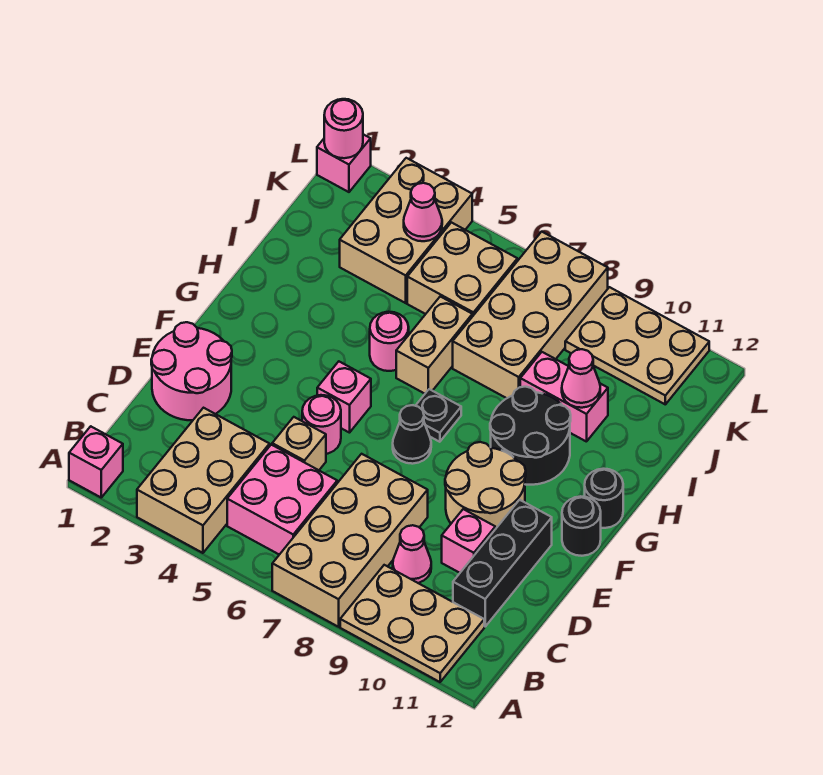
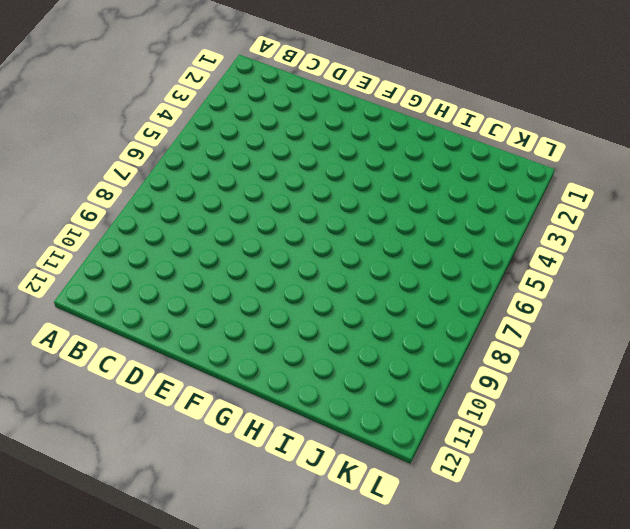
none -> pink 1x1 brick [69,426,123,497]
none -> tan 2x3 brick [137,408,270,553]
none -> tan 2x4 brick [272,454,428,627]

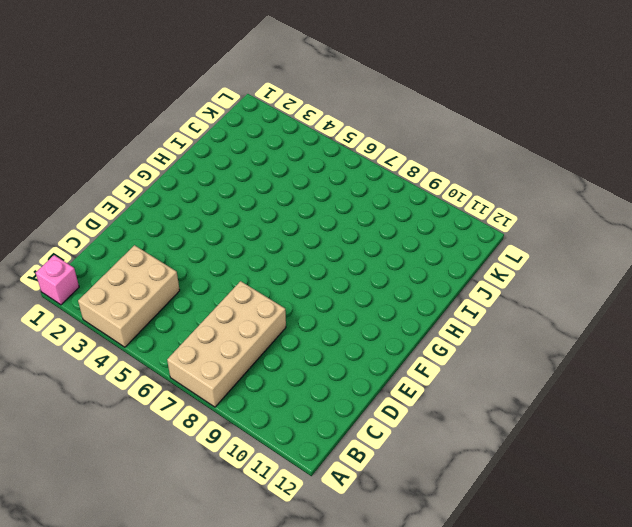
none -> tan 2x3 plate [340,565,484,682]
none -> pink 2x2 brick [227,445,337,555]
none -> pink 1x1 cone [393,525,431,583]

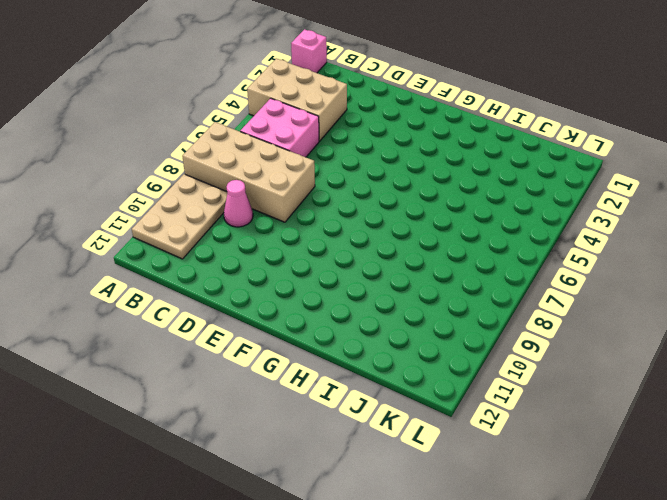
none -> black 1x3 brick [453,500,552,626]
none -> pink 2x2 round brick [151,322,232,420]
none -> tan 1x1 brick [272,417,326,470]

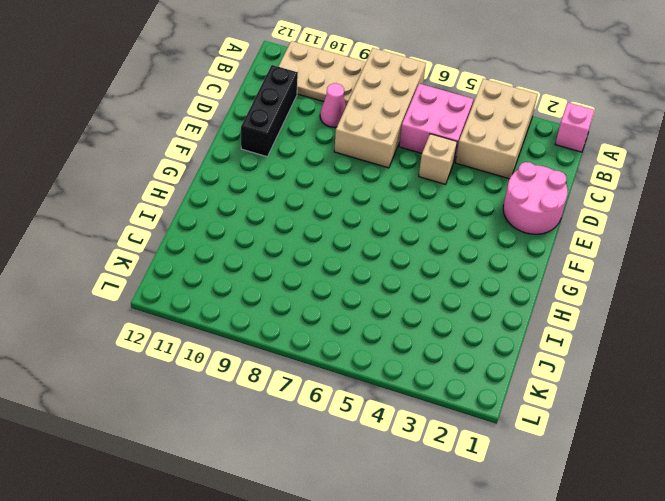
none -> pink 1x1 brick [442,509,495,573]
none -> pink 1x1 round brick [302,395,341,454]
none -> tan 2x2 round brick [445,442,526,529]

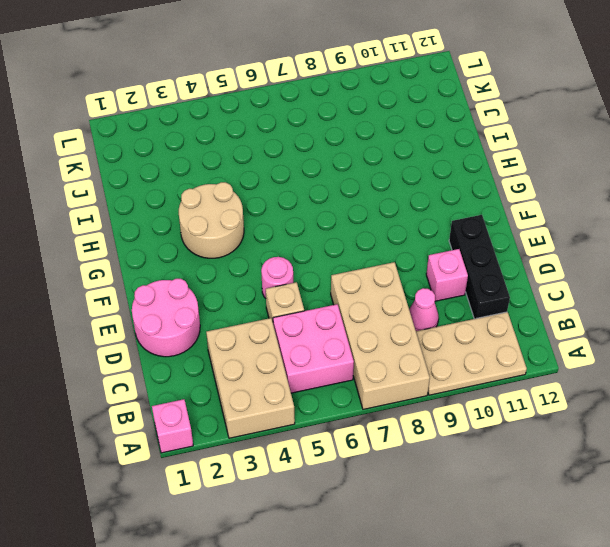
tan 2x2 round brick [179,182,244,258] -> tan 2x2 round brick moved to [445,442,526,529]
none -> pink 1x1 brick [317,362,371,433]
none -> black 1x1 cone [393,405,431,464]
none -> black 1x1 round brick [562,496,601,556]

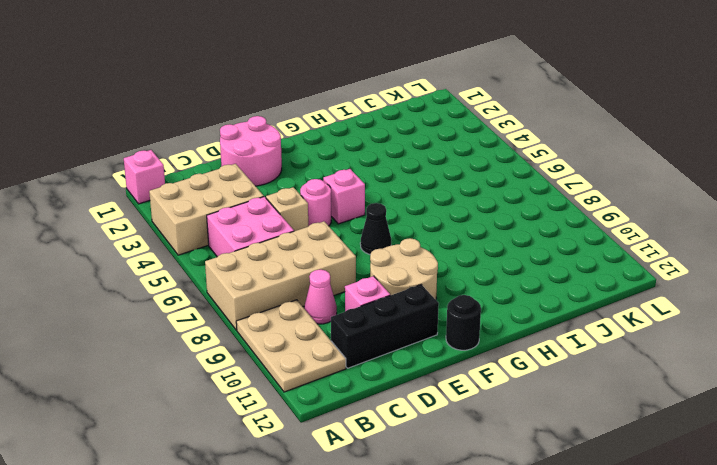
none -> black 1x1 plate [416,389,461,442]
none -> black 2x2 round brick [490,387,571,485]
none -> black 1x1 round brick [585,469,623,528]

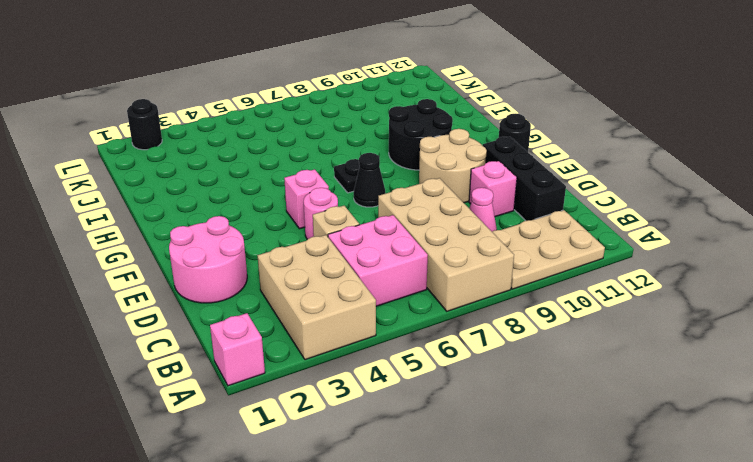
black 1x1 round brick [127,99,162,150] -> black 1x1 round brick moved to [585,469,623,528]
none -> pink 1x1 round brick [370,312,409,371]
none -> tan 1x2 brick [396,296,472,394]
none -> tan 2x4 brick [453,232,608,398]

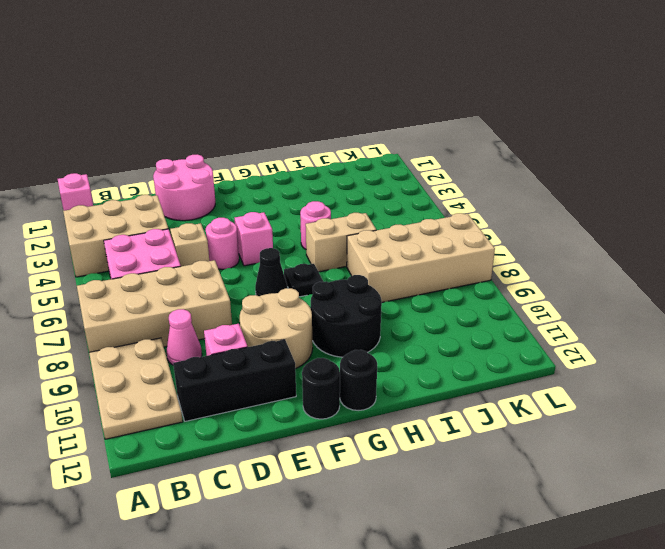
none -> pink 1x2 brick [520,352,608,442]
none -> tan 2x3 brick [340,158,472,303]
none -> tan 2x2 brick [407,223,517,317]

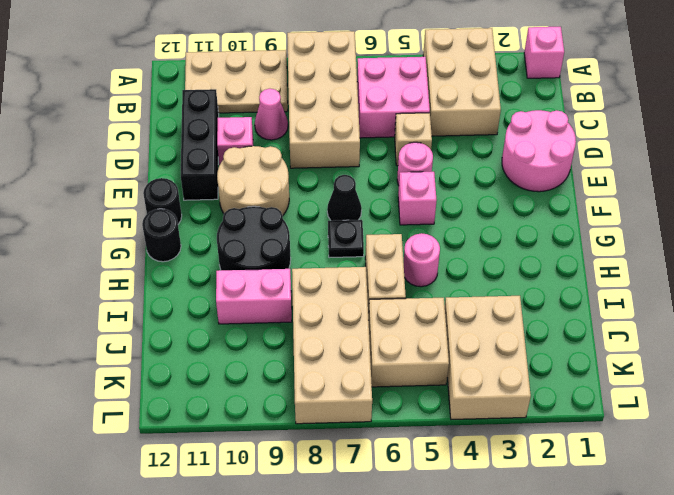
none -> tan 2x3 plate [565,287,709,404]
none -> pink 1x1 brick [317,134,371,192]
none -> pink 1x1 cone [562,349,600,408]

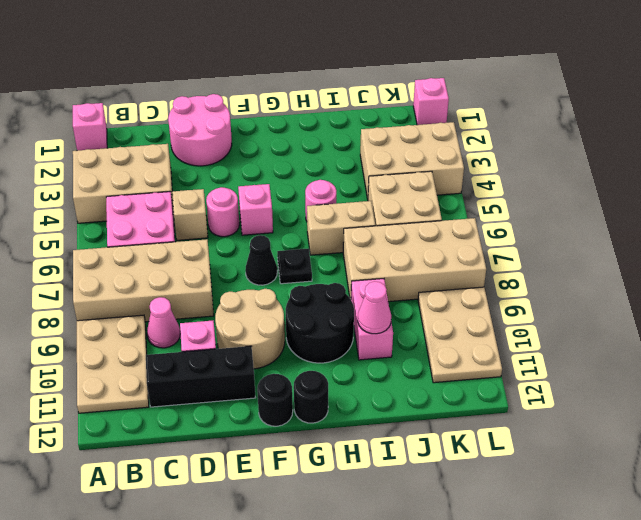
none -> pink 1x1 cone [404,183,442,241]
none -> pink 1x1 round brick [324,99,363,158]

